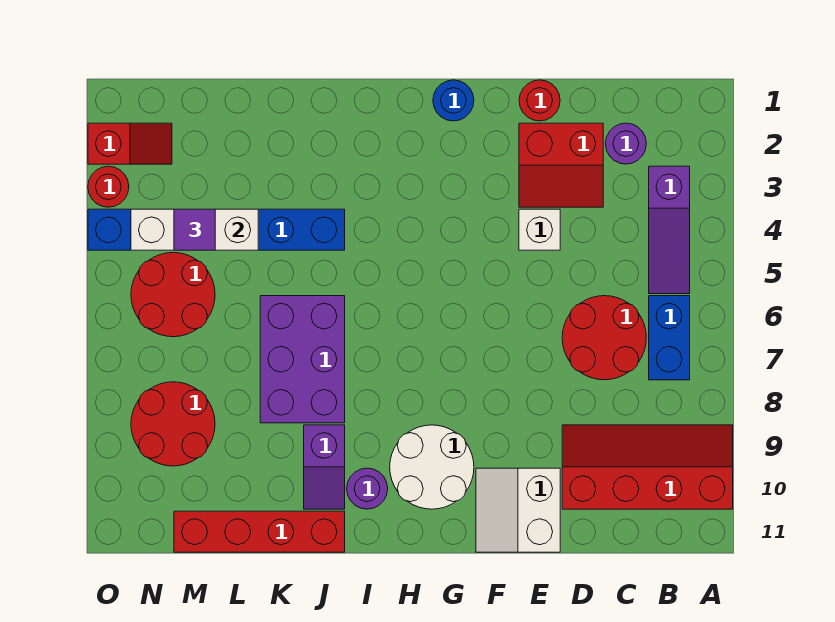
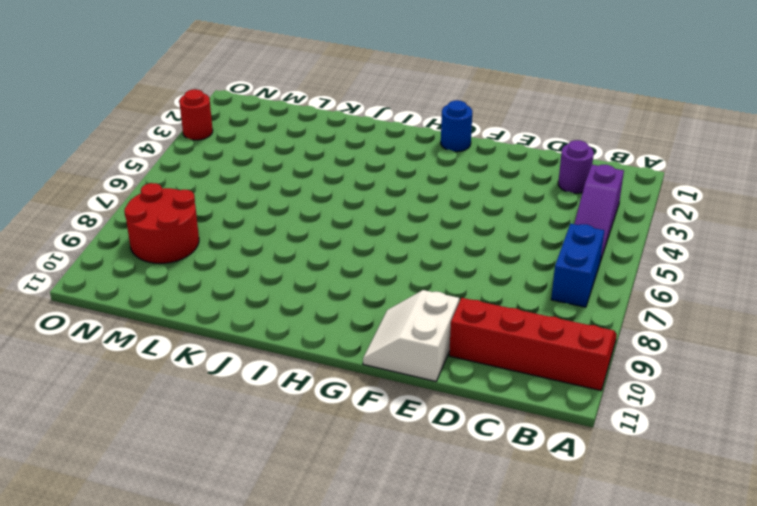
none -> red 2x2 round brick [562,296,646,380]
none -> red 2x2 slope [519,123,603,207]
none -> red 1x1 round brick [519,80,560,121]

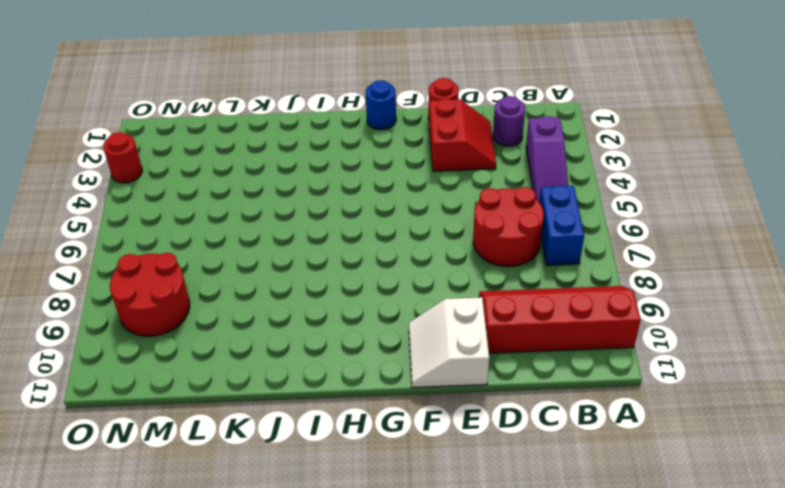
red 2x2 slope [429,99,496,171] -> red 2x2 slope turned to [519,123,603,207]
none -> white 1x1 brick [519,209,560,250]
none -> white 2x2 round brick [390,425,474,509]
none -> purple 1x1 round brick [347,468,388,509]

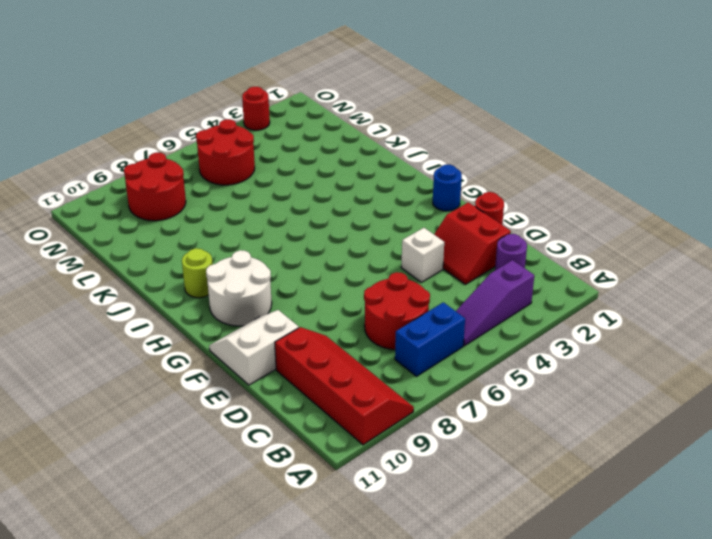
lime 1x1 round brick [182,248,213,298] -> purple 1x1 round brick [347,468,388,509]
none -> blue 1x6 brick [88,209,345,250]
none -> purple 2x3 brick [260,296,345,423]
none -> purple 1x2 slope [304,425,345,509]

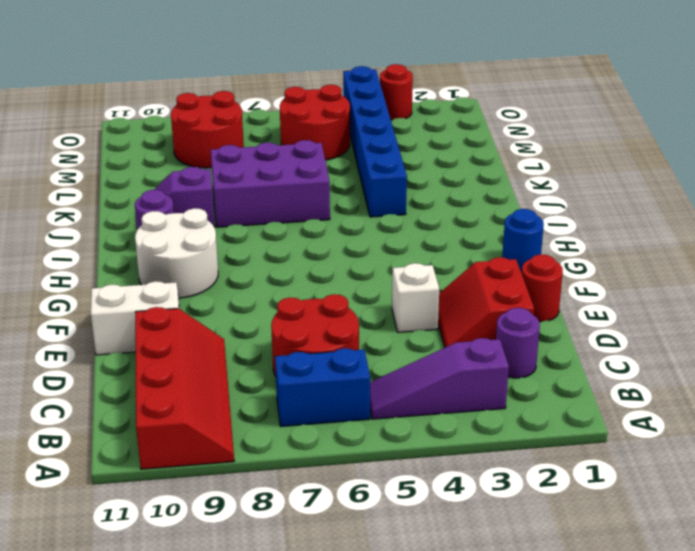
none -> red 1x4 brick [174,511,345,552]
none -> red 1x2 slope [88,123,172,164]
none -> white 1x3 brick [131,209,258,250]

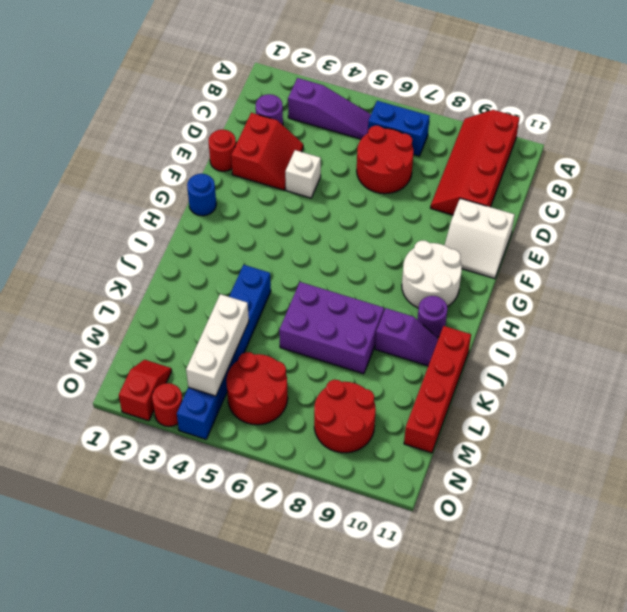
none -> purple 1x1 tile [174,209,215,250]

